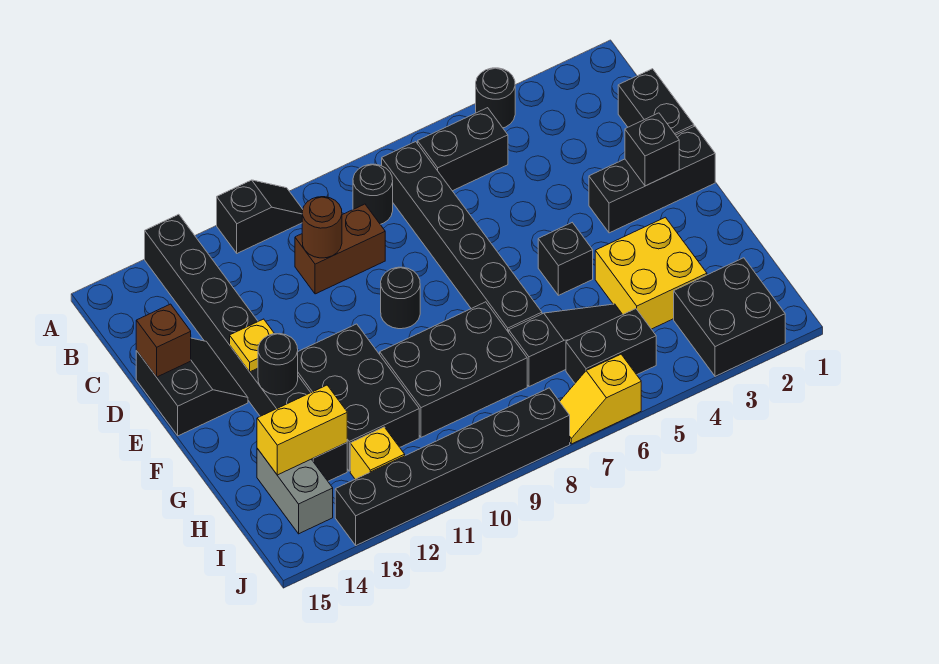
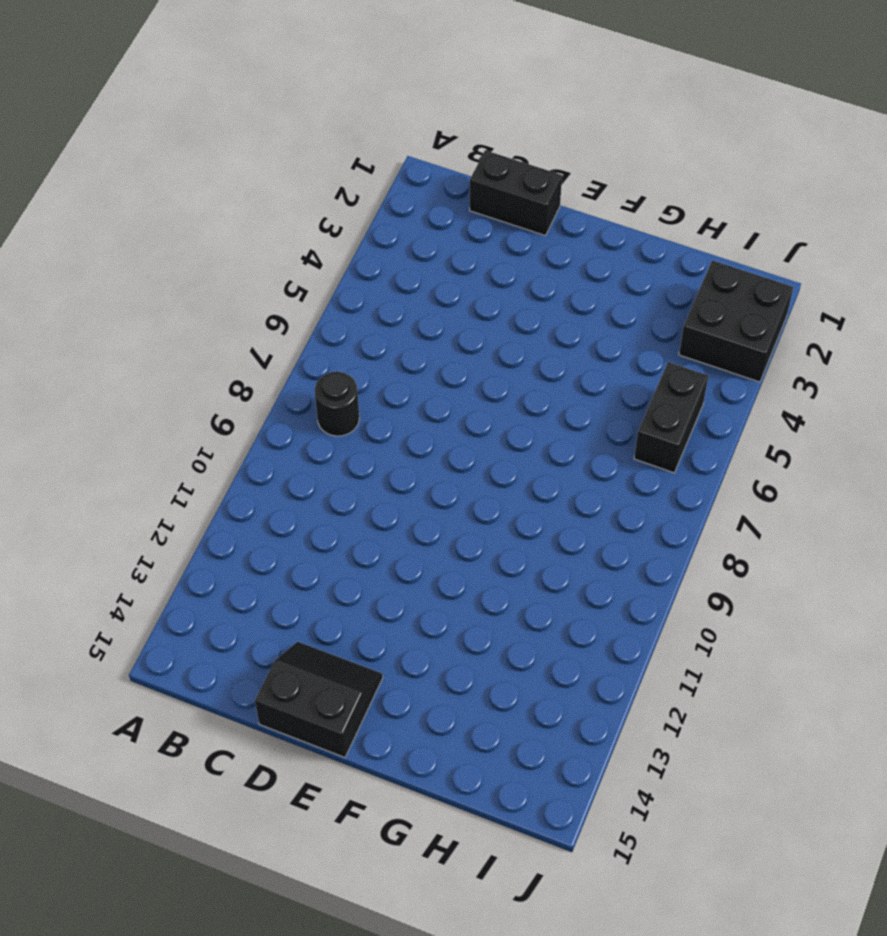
none -> black 1x1 round brick [476,68,515,128]
none -> black 1x2 slope [217,180,303,253]
none -> black 1x8 brick [145,214,347,481]

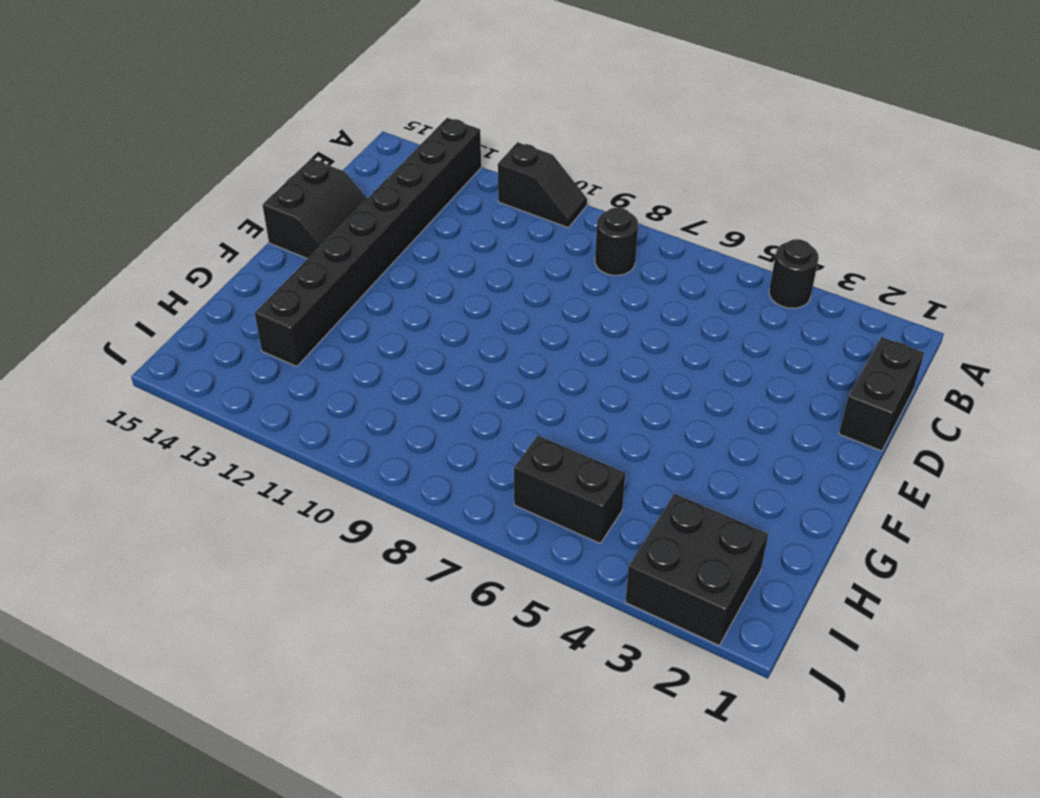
none -> black 1x2 brick [418,108,508,191]
none -> black 1x6 brick [382,142,542,332]
none -> brown 1x2 brick [295,204,385,294]

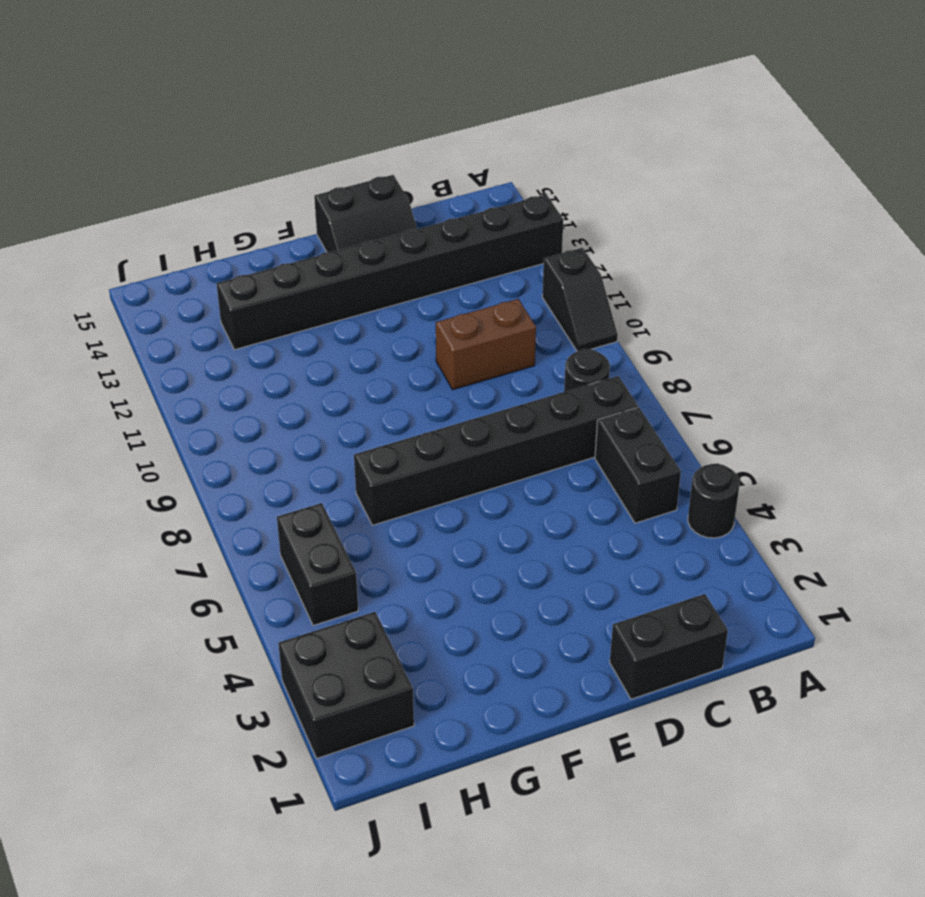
brown 1x2 brick [436,299,536,389] -> brown 1x2 brick turned to [295,204,385,294]
none -> black 1x3 brick [589,126,715,233]
none -> black 1x1 round brick [381,267,420,329]
none -> black 1x1 brick [538,223,593,295]

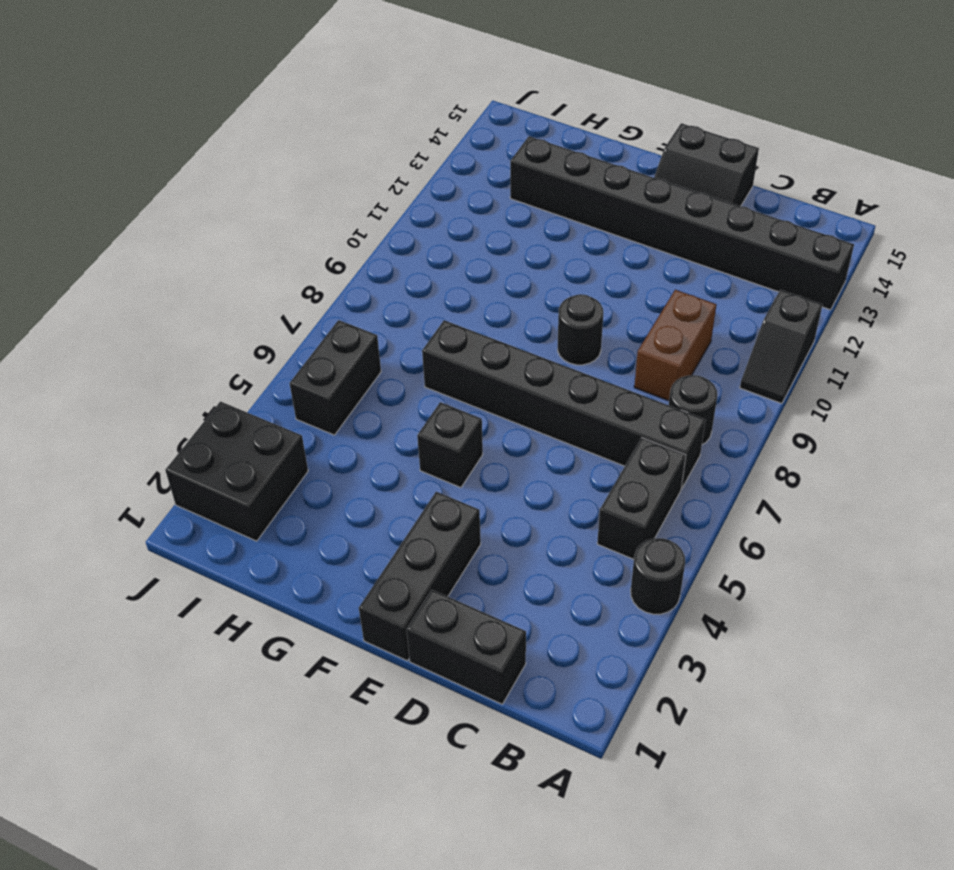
none -> black 2x3 brick [298,324,419,471]
none -> yellow 2x2 brick [595,217,707,329]
none -> black 2x3 brick [380,302,527,437]

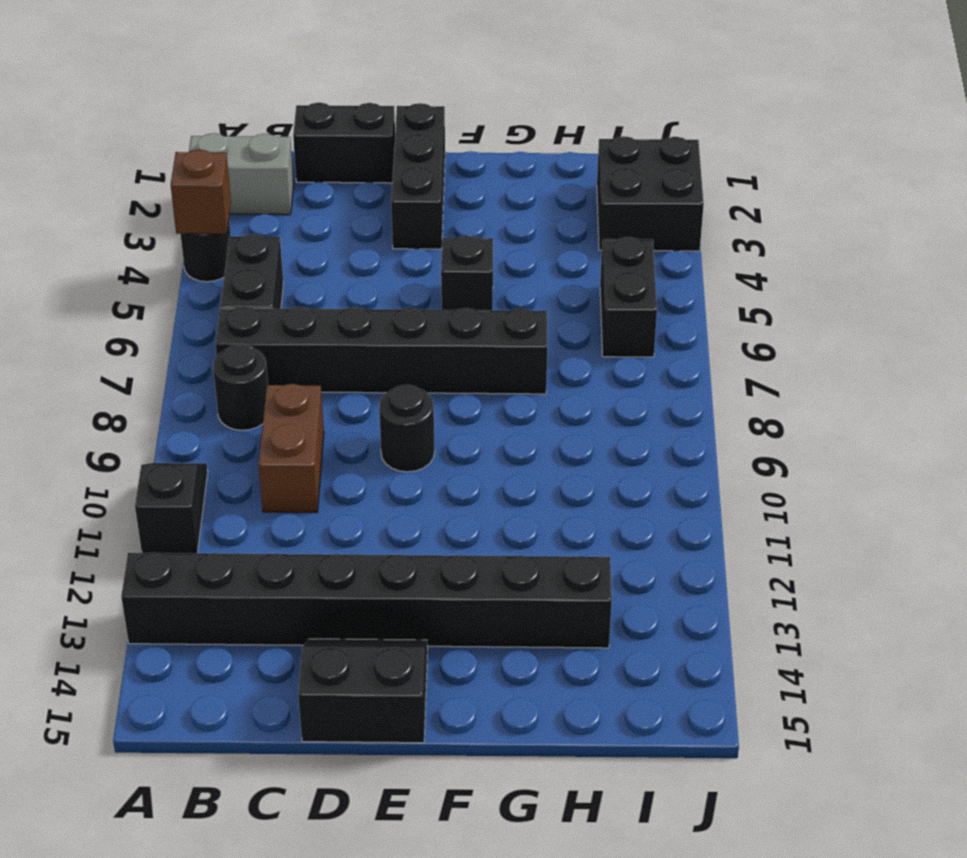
grey 1x2 brick [189,133,294,215] -> grey 1x2 brick moved to [257,448,333,534]
brown 1x1 brick [171,149,231,234] -> brown 1x1 brick moved to [136,304,191,377]
none -> black 2x3 brick [298,324,419,471]
none -> yellow 2x2 brick [595,217,707,329]
none -> black 2x3 brick [380,302,527,437]

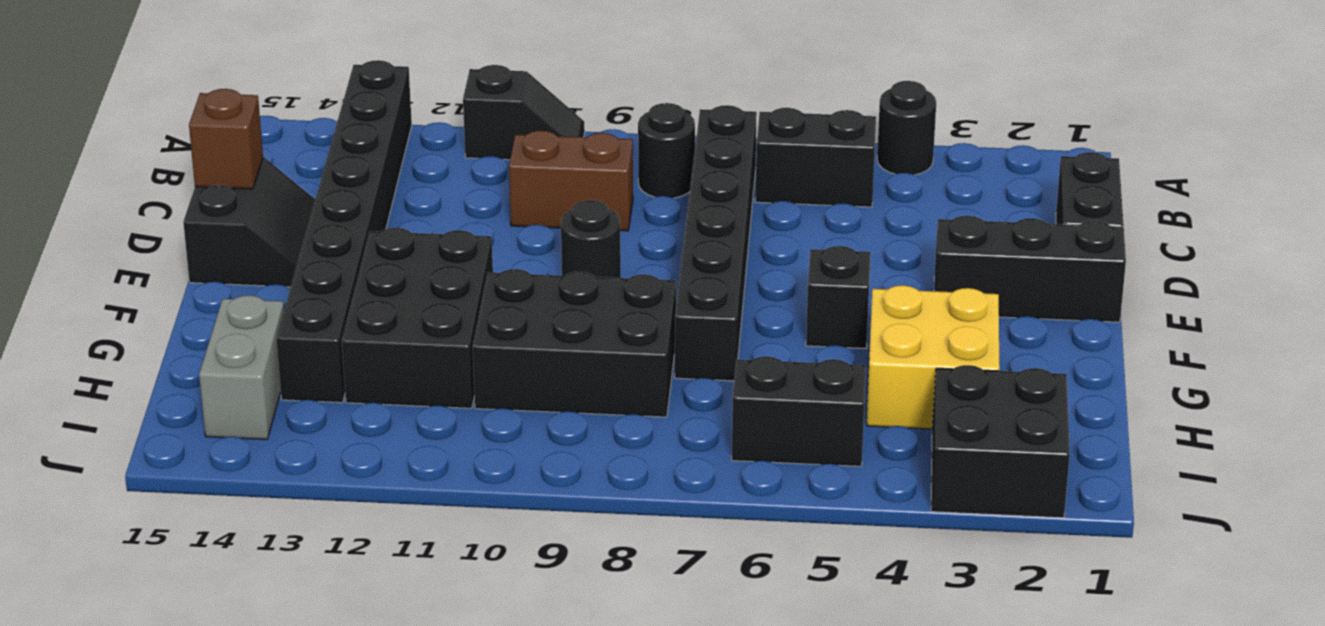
none -> black 1x3 slope [509,304,623,387]
none -> yellow 1x1 brick [350,427,405,479]
none -> yellow 1x2 slope [560,354,641,444]

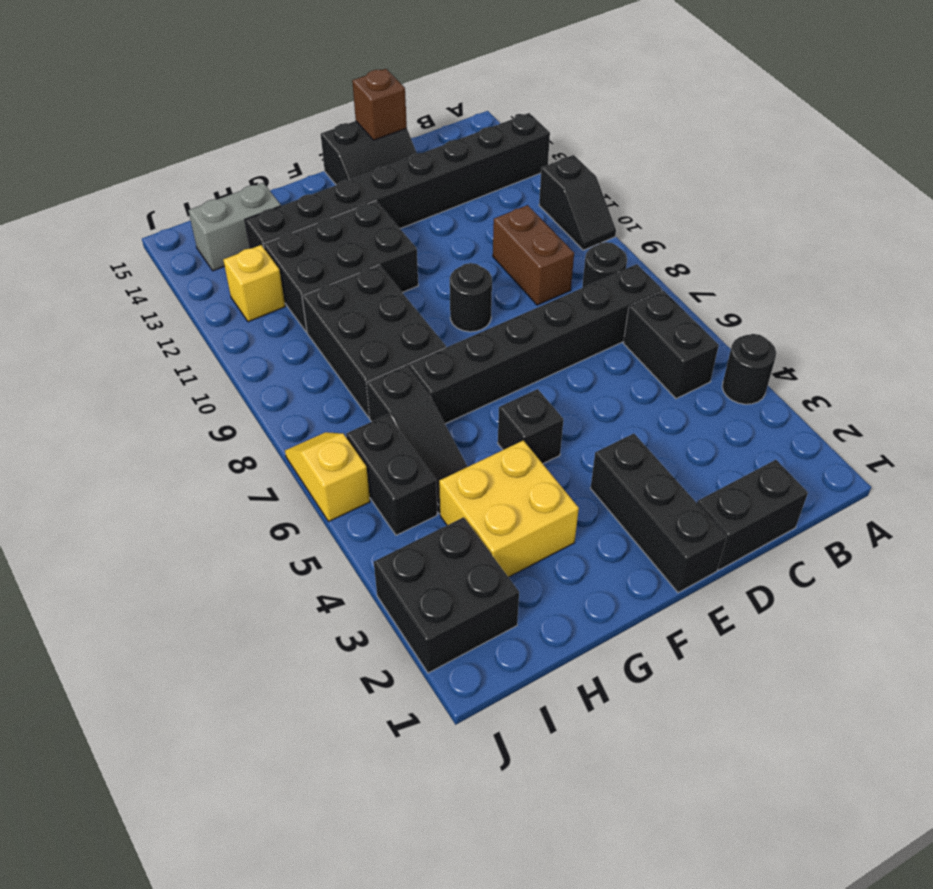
none -> black 1x6 brick [335,388,570,545]
none -> brown 1x1 round brick [302,197,342,258]
none -> black 1x1 brick [625,113,679,186]

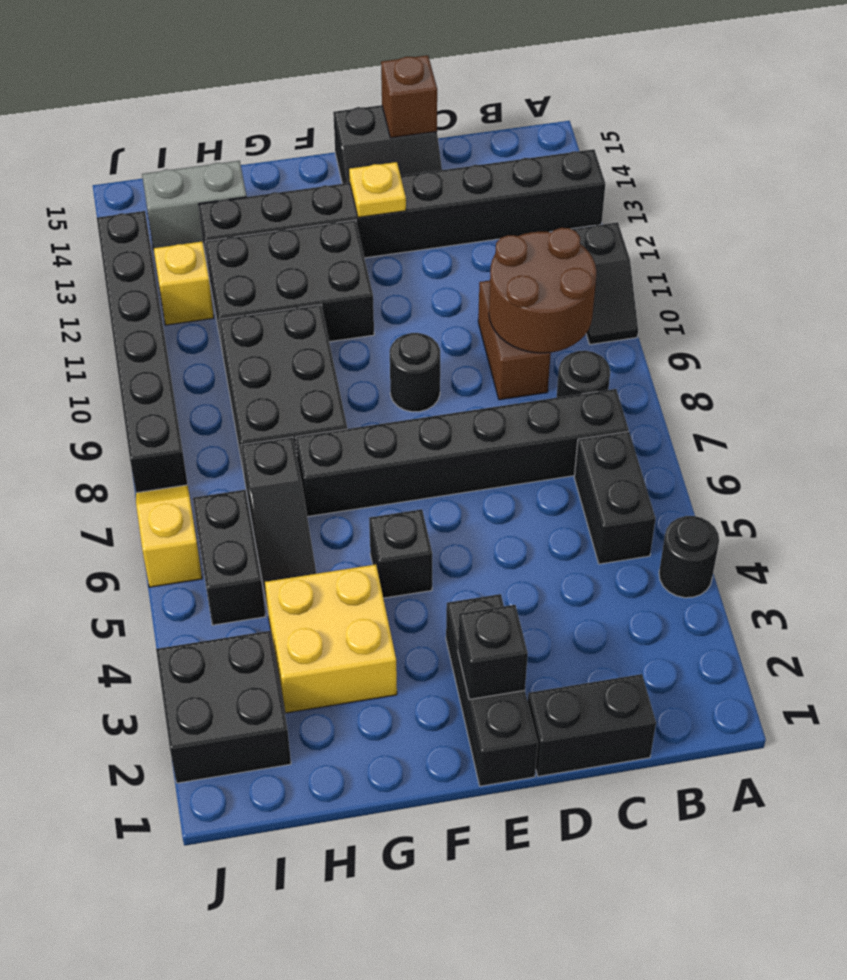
brown 2x2 round brick [489,228,596,353] -> brown 1x1 round brick [302,197,342,258]
none -> black 1x1 round brick [258,334,298,395]
none -> yellow 1x2 brick [257,385,347,475]

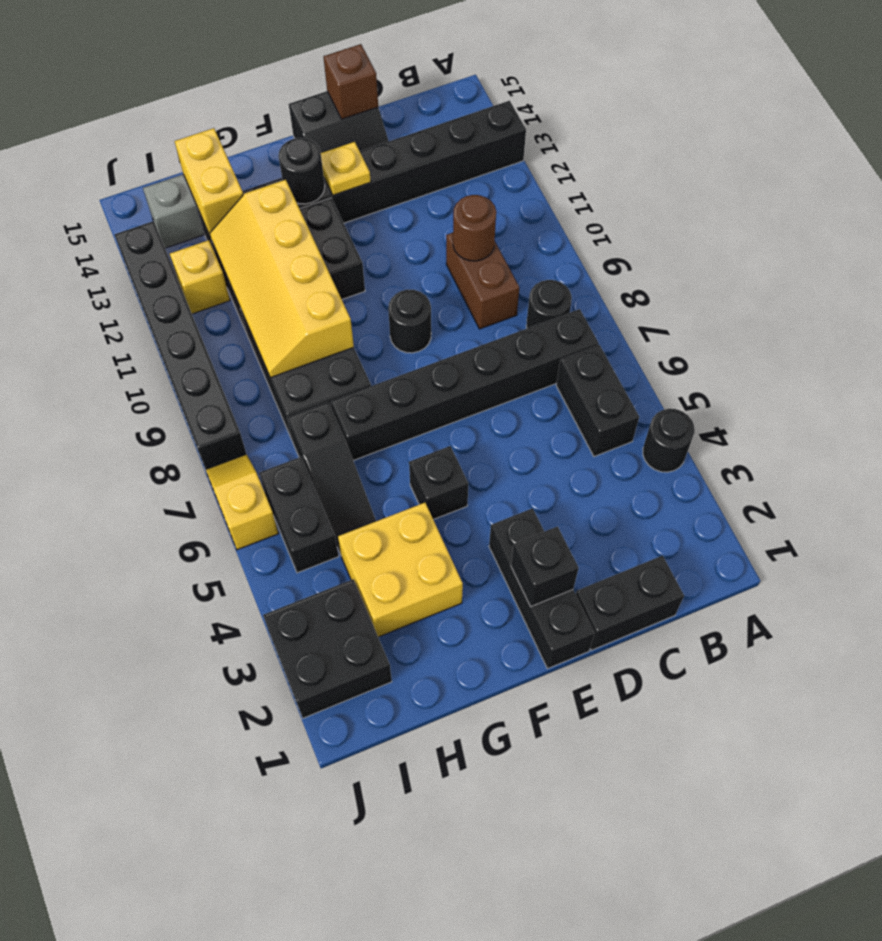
yellow 2x4 slope [210,180,354,378] -> none
none -> black 1x2 slope [217,180,303,253]

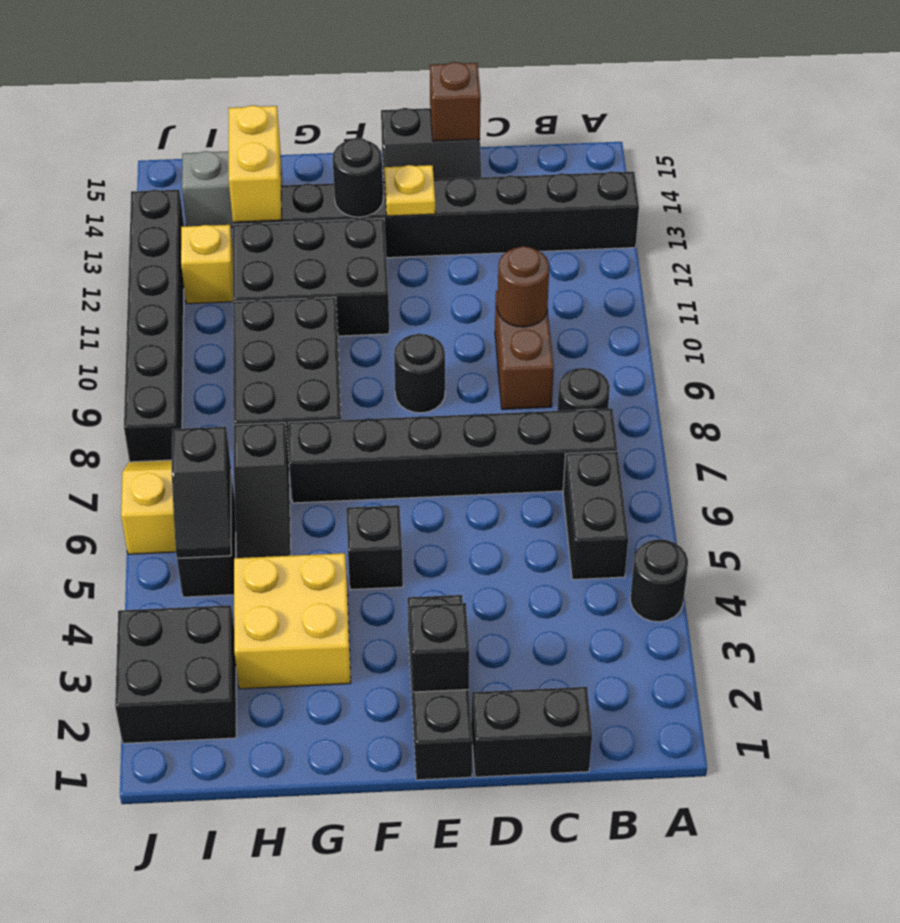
black 1x2 slope [172,427,231,558] -> black 1x2 slope moved to [217,180,303,253]

